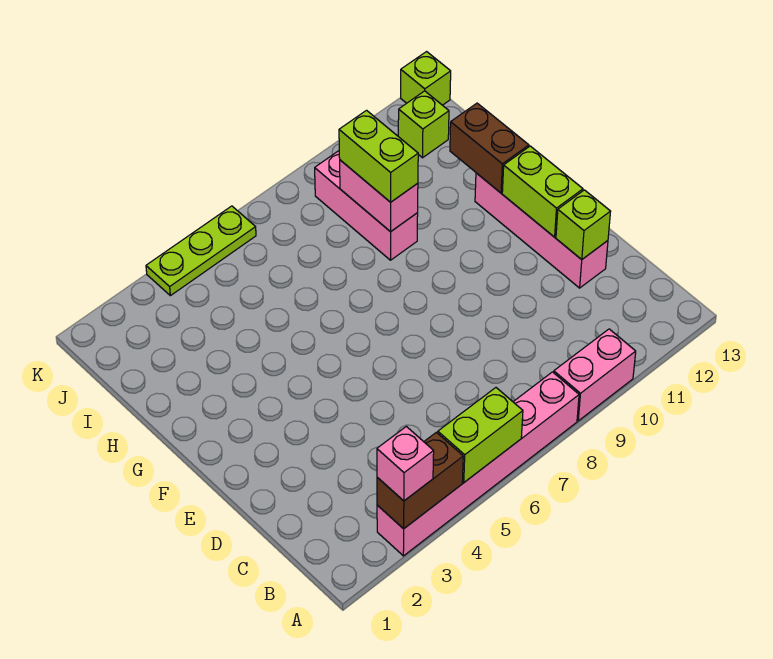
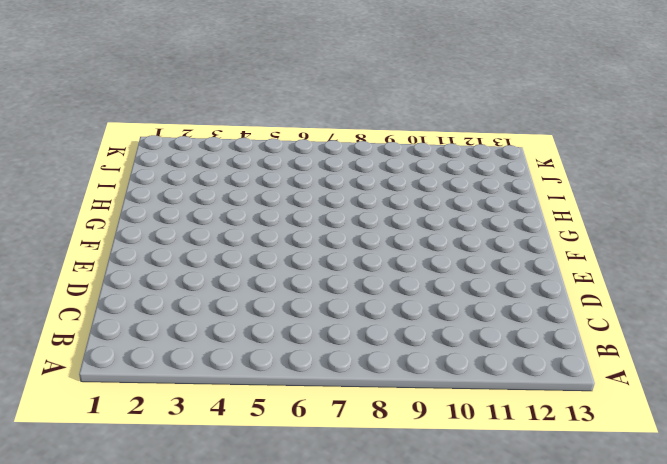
none -> pink 1x6 brick [377,372,579,556]
none -> pink 1x2 brick [554,329,636,421]
none -> pink 1x4 brick [475,173,608,288]

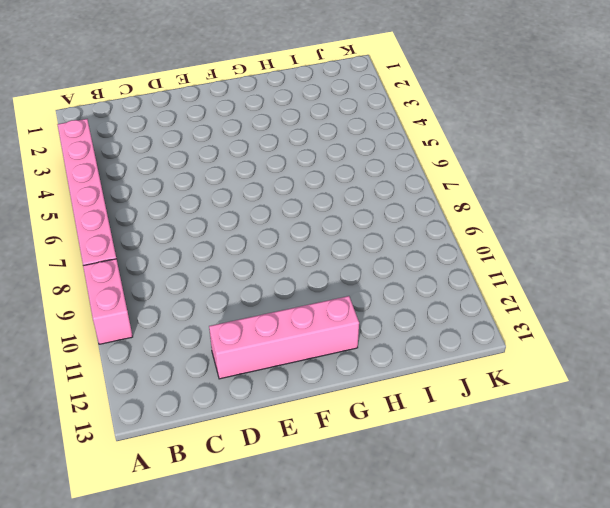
none -> pink 1x3 brick [315,151,418,260]
none -> lime 1x1 brick [398,91,449,158]
none -> lime 1x3 plate [146,206,256,296]

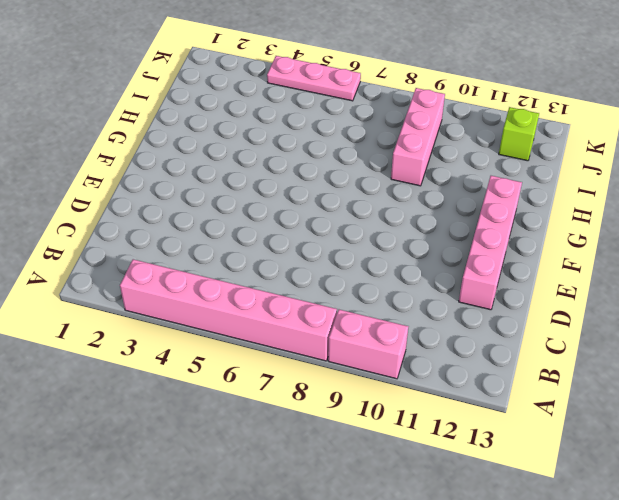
pink 1x3 plate [267,56,361,101] -> lime 1x3 plate [146,206,256,296]
none -> lime 1x1 brick [401,52,451,105]
none -> brown 1x2 brick [377,432,463,529]
none -> lime 1x2 brick [438,388,523,482]

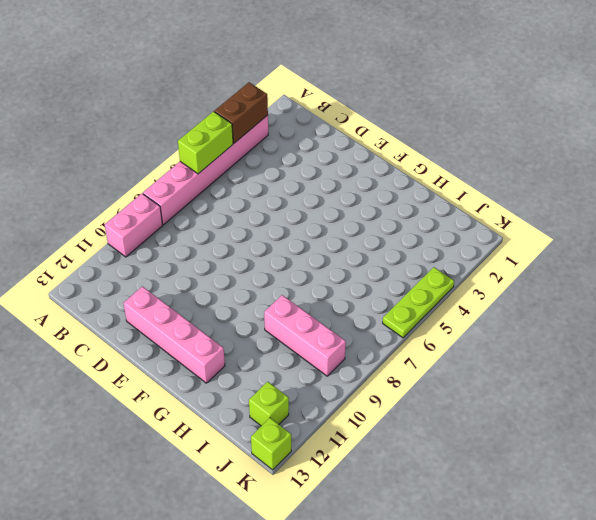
none -> lime 1x1 brick [556,190,611,259]
none -> lime 1x2 brick [502,146,583,237]
none -> brown 1x2 brick [450,103,529,193]

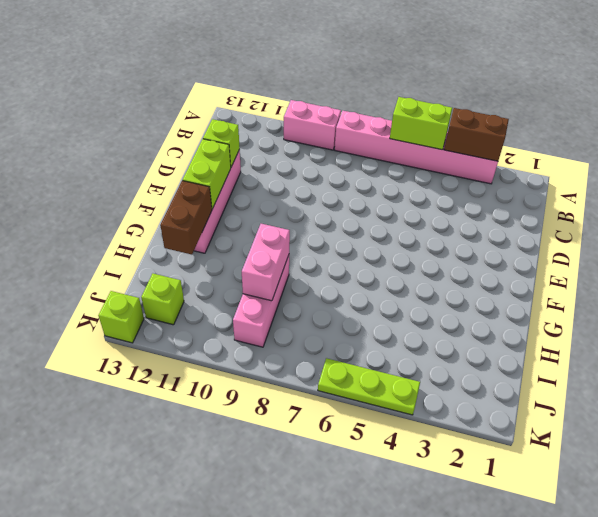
none -> pink 1x1 brick [377,426,434,501]
none -> lime 1x2 brick [339,110,418,202]

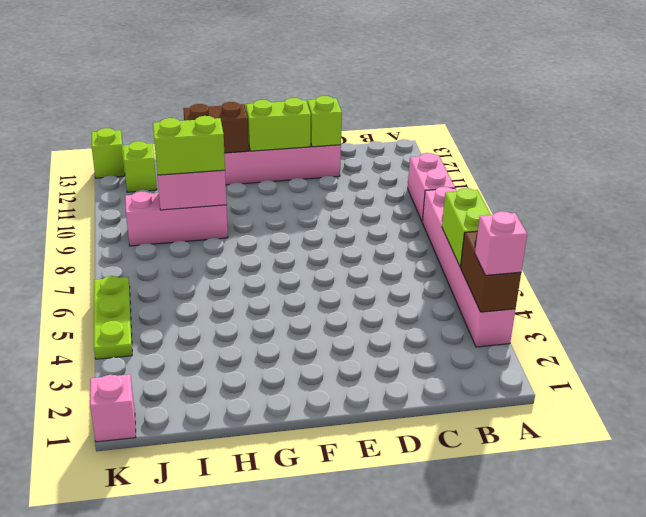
pink 1x1 brick [90,374,136,442] -> none

